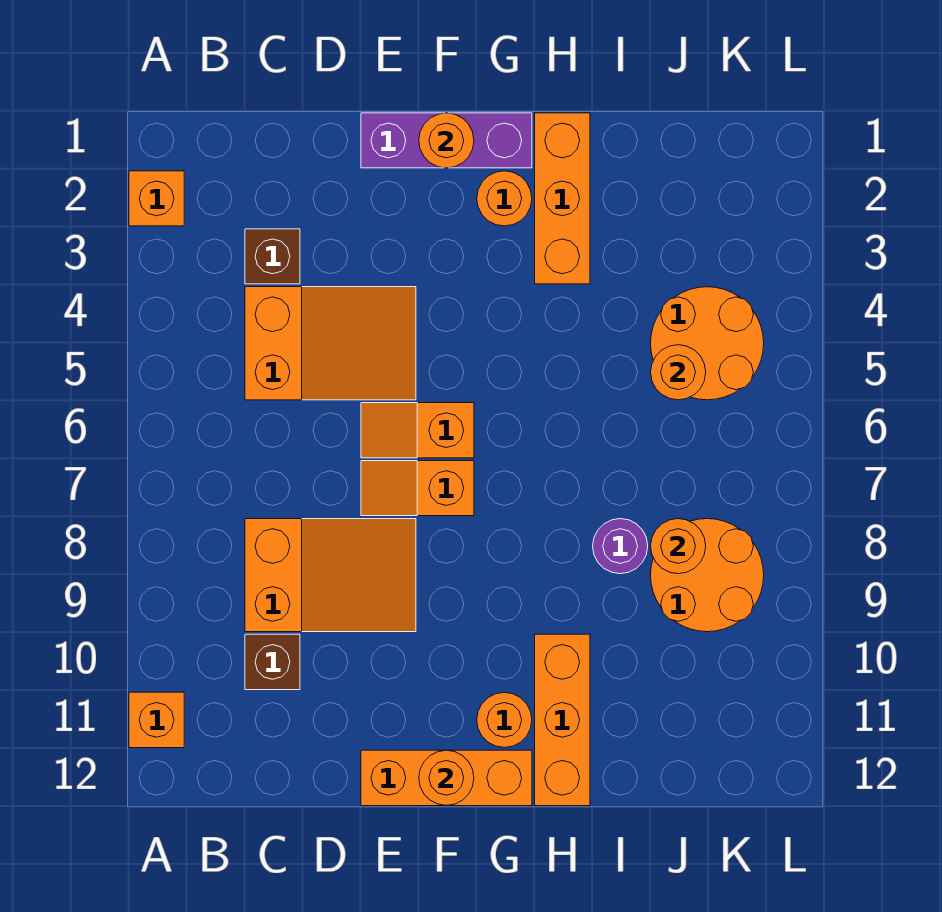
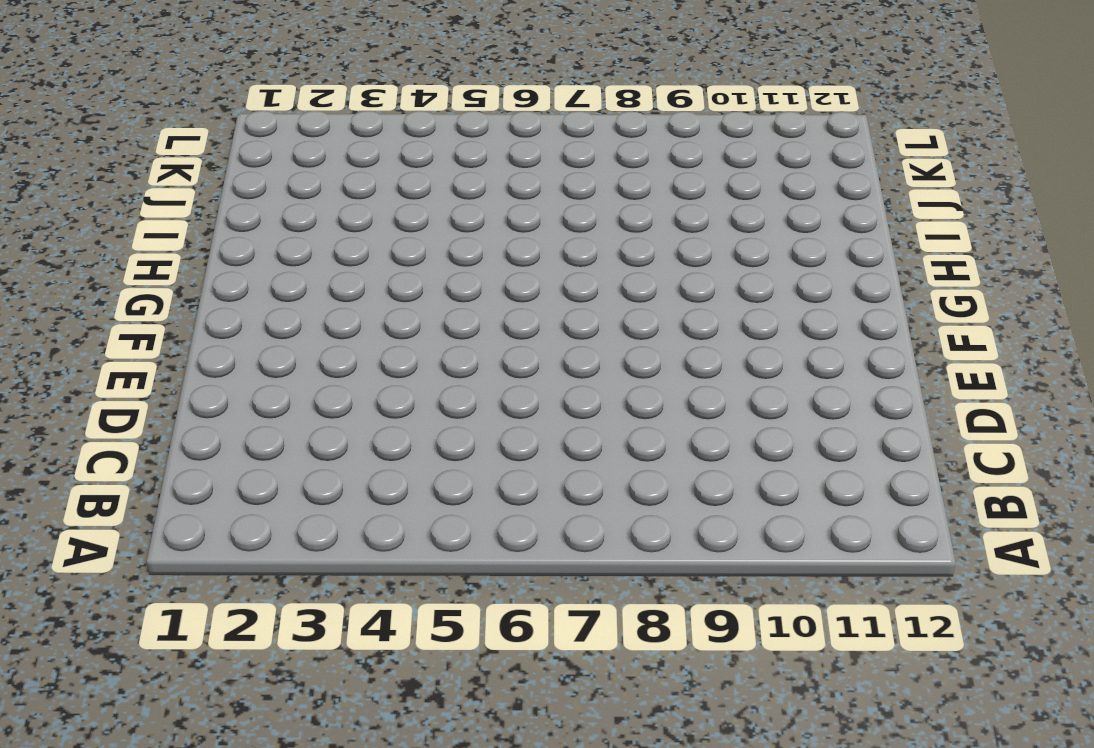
none -> orange 1x1 brick [129,171,184,226]
none -> orange 1x1 brick [129,692,184,748]
none -> brown 1x1 brick [245,229,300,284]

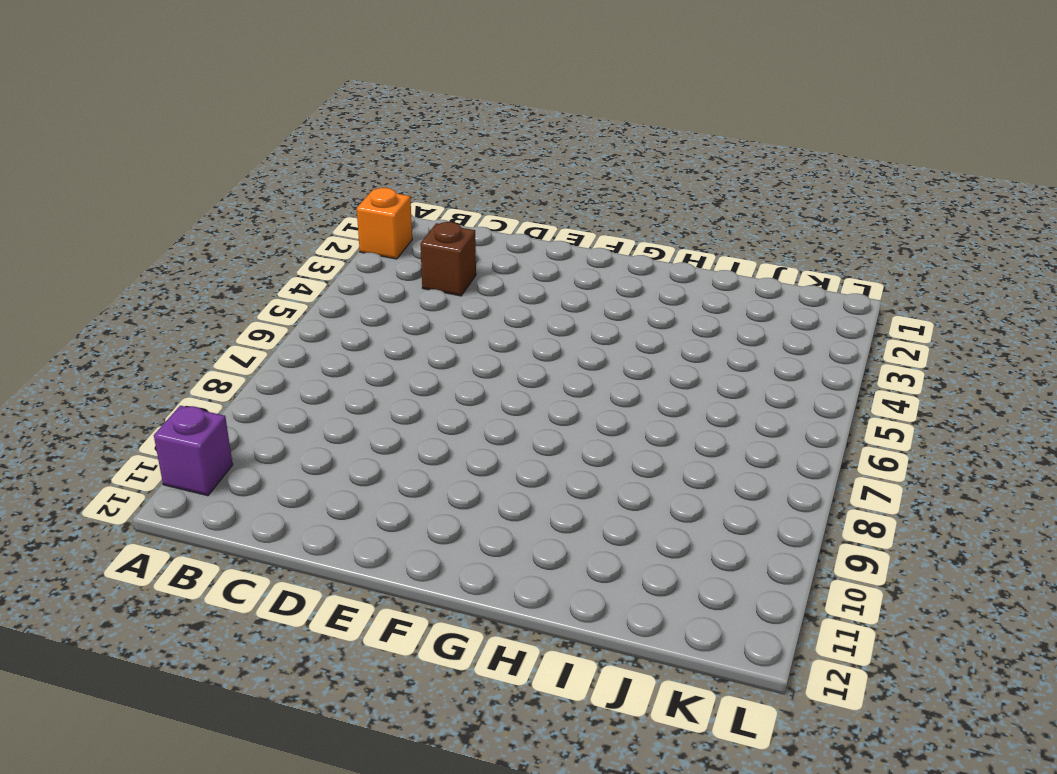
purple 1x1 brick [154,406,233,496] -> orange 1x1 brick [129,692,184,748]
none -> orange 2x3 slope [245,287,416,400]
none -> orange 2x3 slope [245,519,416,632]
none -> brown 1x1 brick [245,634,300,690]

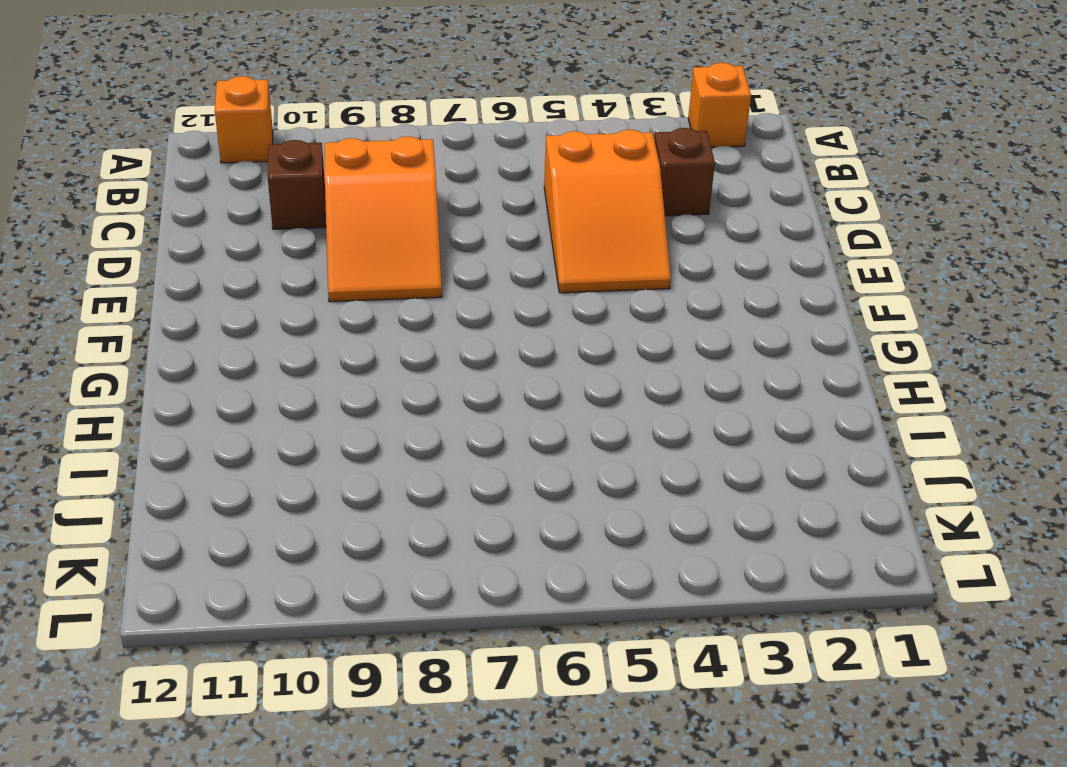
none -> purple 1x3 brick [361,113,532,168]
none -> orange 1x2 slope [361,403,474,458]
none -> orange 1x2 slope [361,461,474,516]

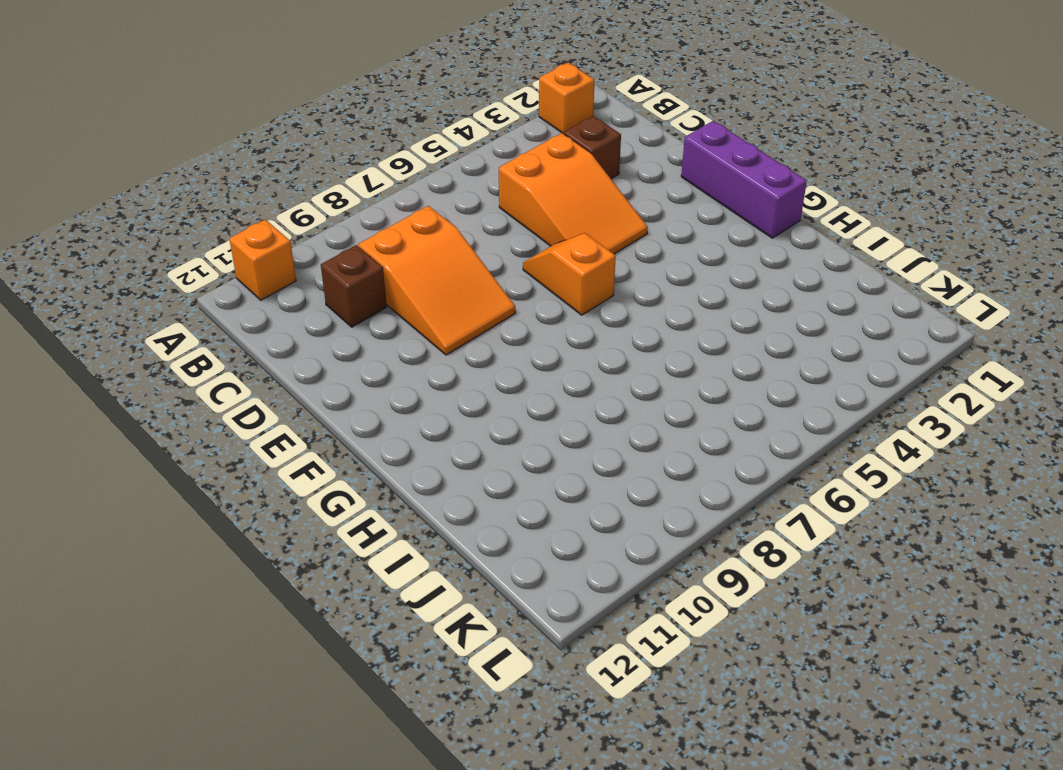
none -> orange 1x2 slope [361,461,474,516]
none -> orange 1x3 brick [361,750,532,806]
none -> orange 1x1 round brick [477,171,532,226]

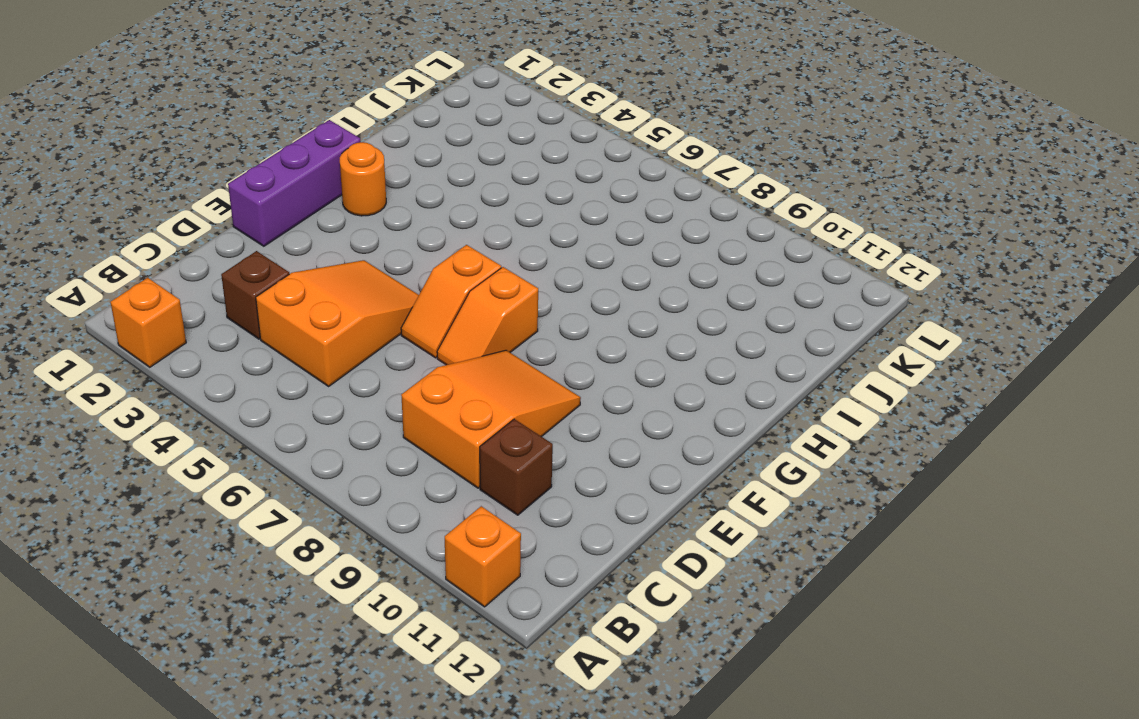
none -> orange 1x3 brick [361,750,532,806]
none -> orange 1x1 round brick [477,692,532,748]
none -> orange 1x3 brick [535,113,590,284]

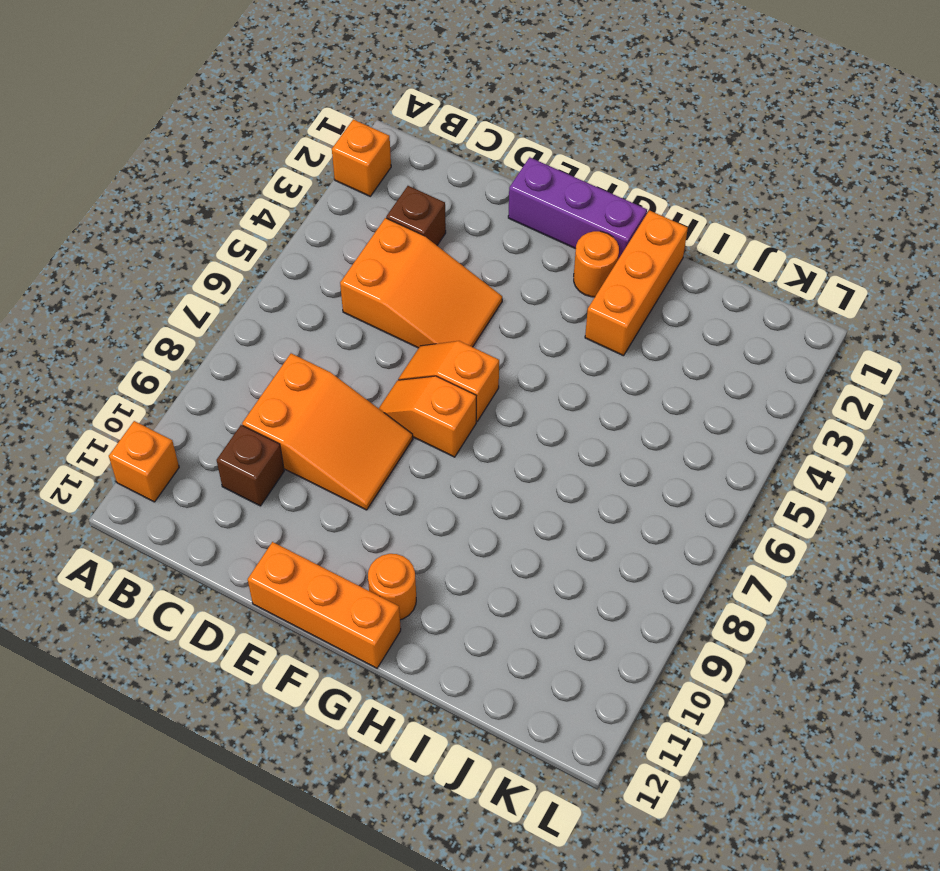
none -> orange 1x3 brick [535,634,590,806]
none -> purple 1x1 round brick [593,519,648,574]
none -> orange 2x2 round brick [651,287,764,400]

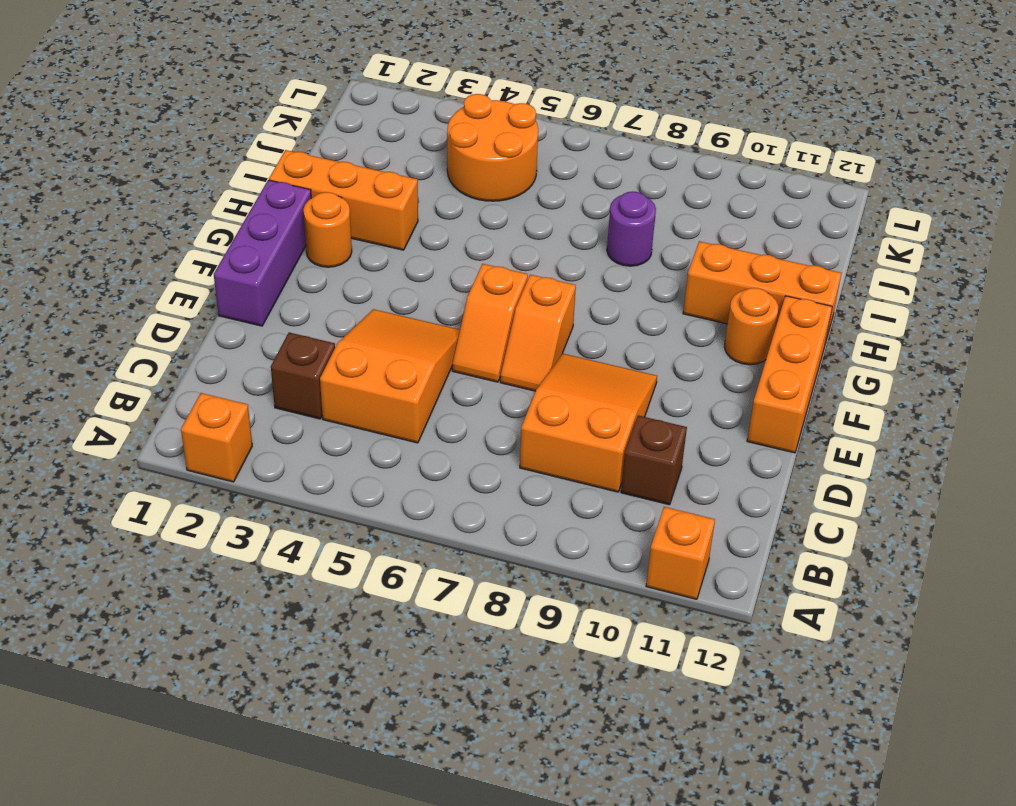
none -> orange 2x2 round brick [651,519,764,632]
none -> orange 1x1 round brick [419,113,474,168]
none -> orange 1x1 round brick [419,750,474,805]

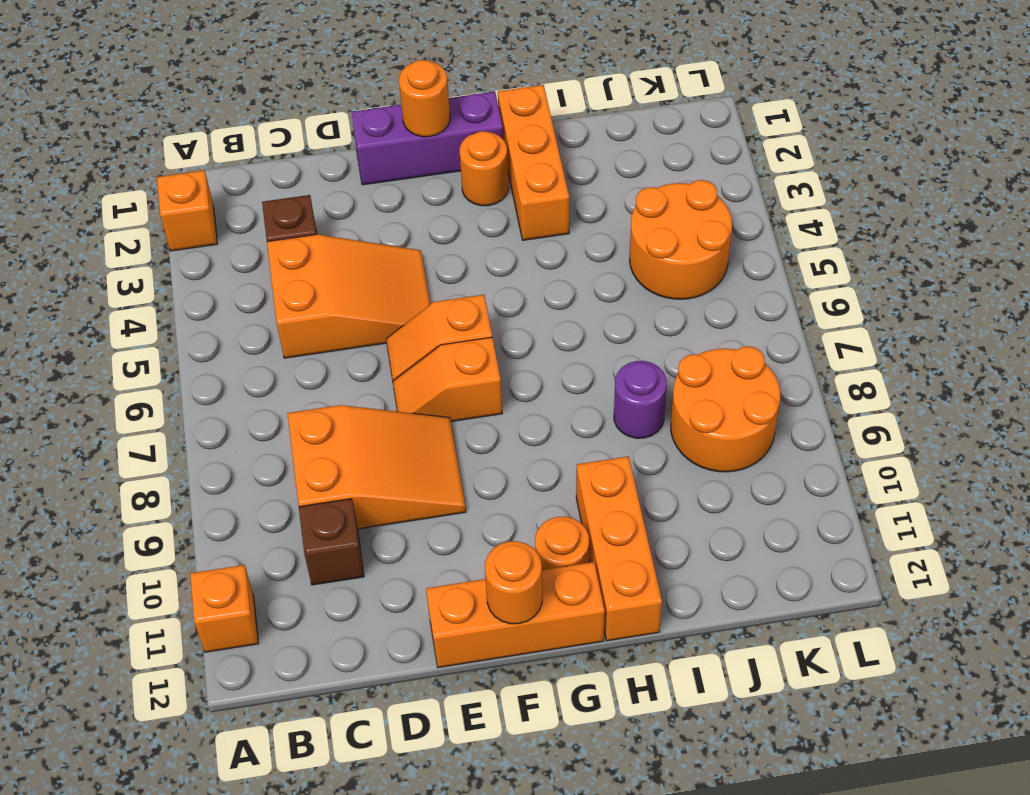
none -> orange 1x1 round brick [651,345,706,400]
none -> orange 1x1 round brick [651,519,706,574]

